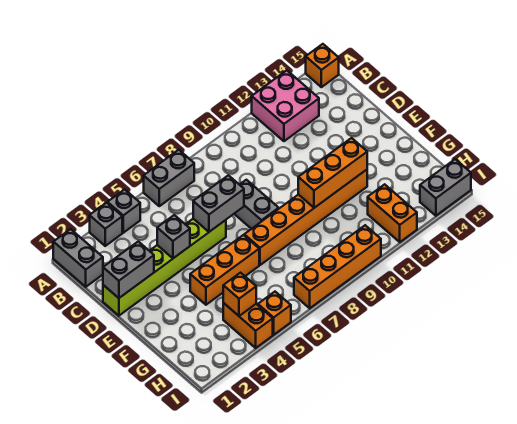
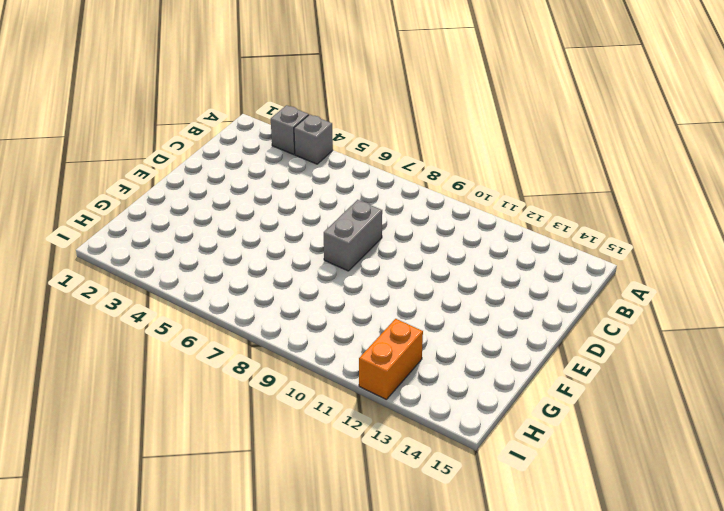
none -> grey 1x2 brick [53,229,103,287]
none -> grey 1x2 brick [144,150,194,206]
none -> pink 2x2 brick [252,70,319,141]

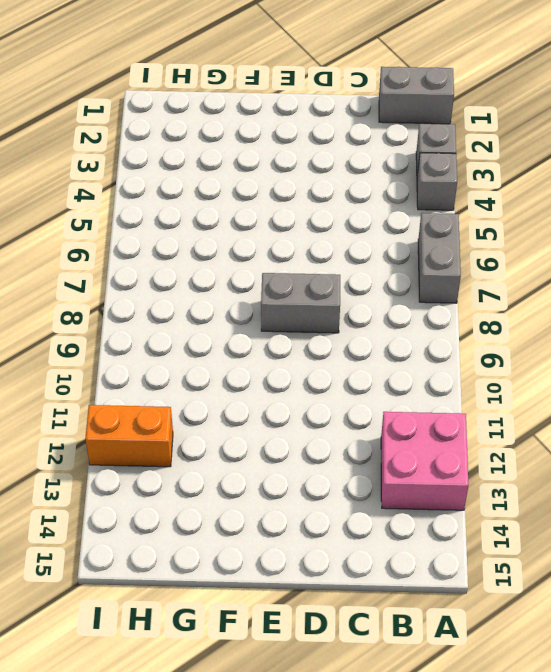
none -> orange 1x1 brick [306,44,339,87]
none -> lime 1x6 brick [103,219,226,316]
none -> orange 1x3 brick [190,235,259,305]

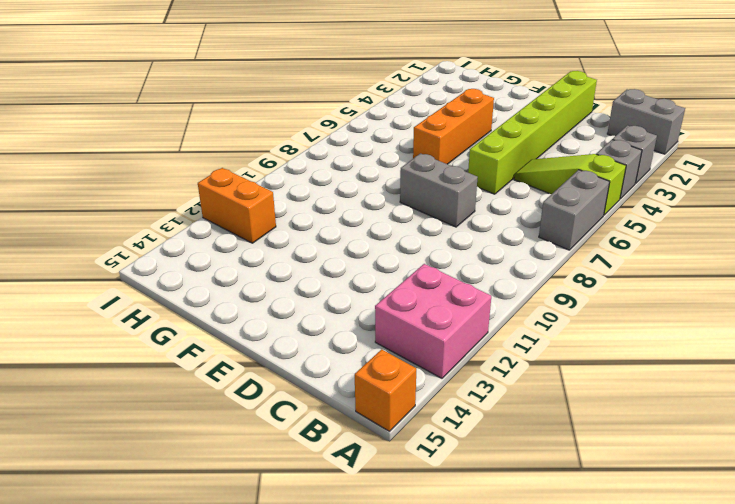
lime 1x3 slope [514,154,626,215] -> none
none -> orange 1x6 brick [244,170,367,265]
none -> orange 1x2 brick [223,303,273,348]
none -> orange 1x1 brick [258,292,291,335]

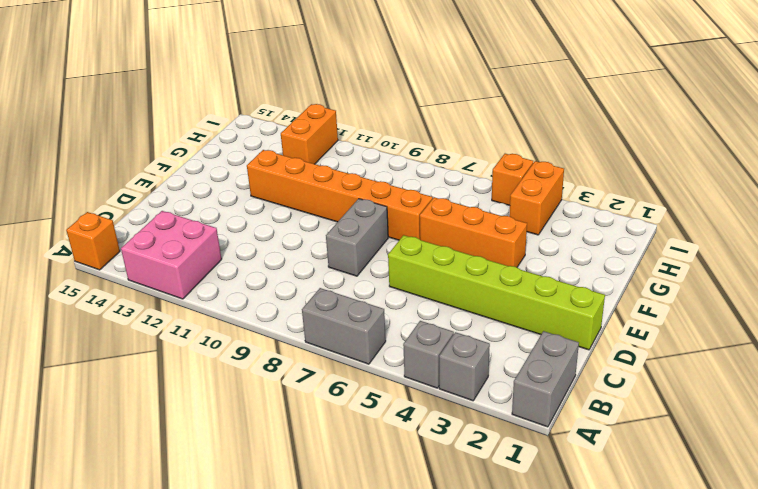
none -> orange 1x4 brick [294,225,381,308]
none -> grey 1x2 brick [420,159,471,216]
none -> grey 1x2 brick [103,242,154,298]

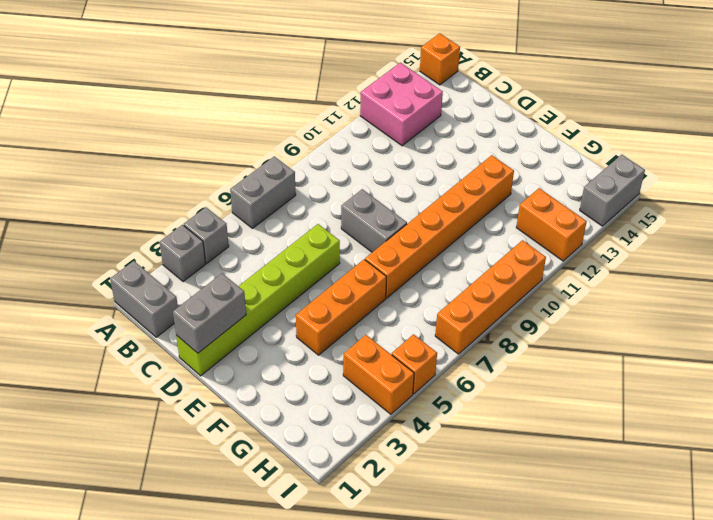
none -> grey 1x1 brick [157,215,190,258]
none -> grey 1x2 brick [193,175,244,232]
none -> orange 1x3 brick [298,138,367,208]

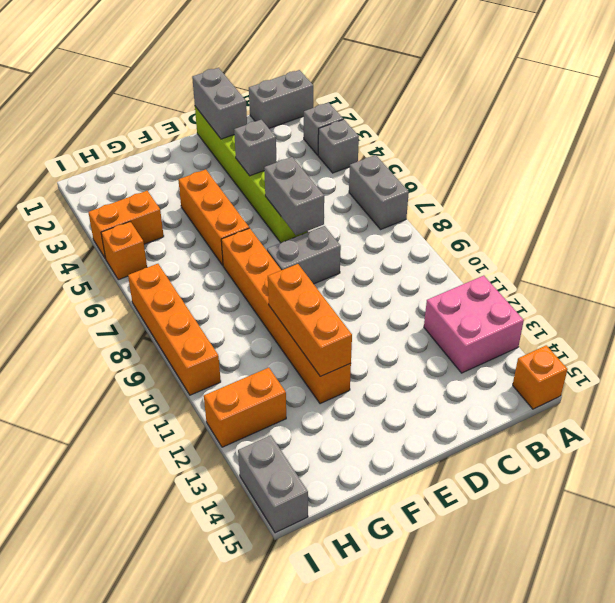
none -> orange 1x1 brick [223,273,256,316]

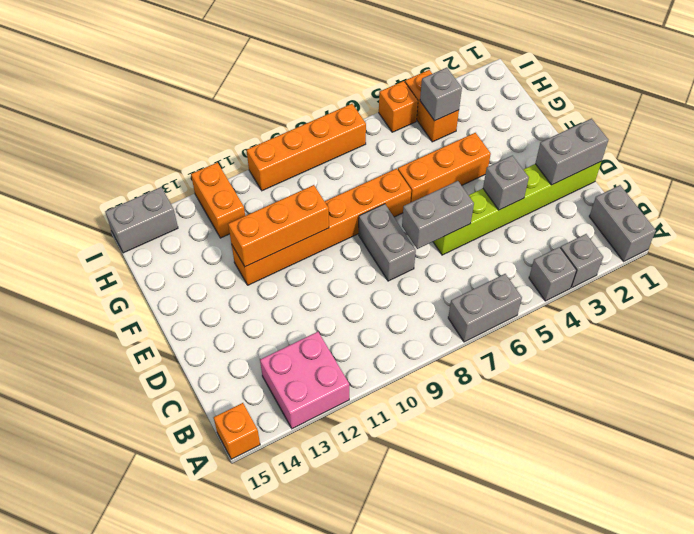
grey 1x1 brick [420,68,462,121] -> orange 1x1 brick [223,273,256,316]

